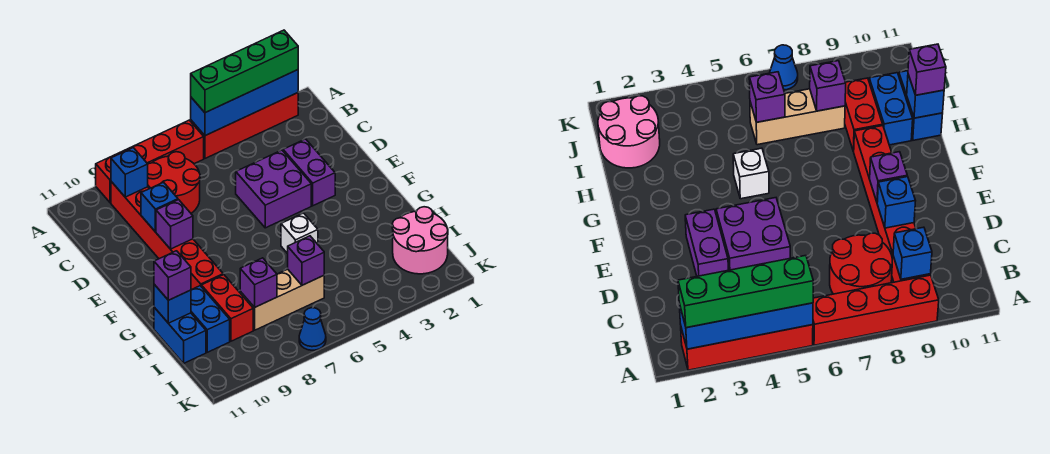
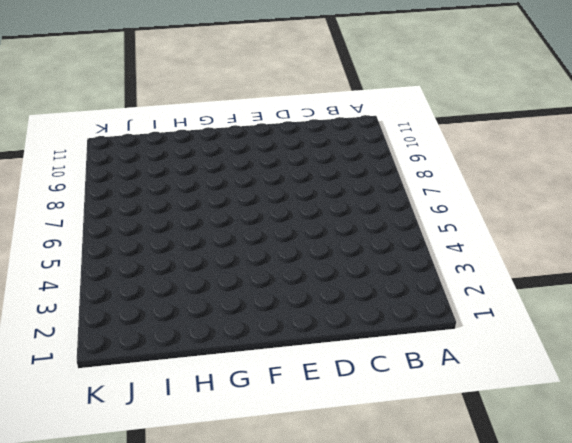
none -> red 1x4 brick [191,93,298,158]
none -> red 1x4 brick [96,120,204,203]
none -> red 2x2 round brick [148,152,200,213]

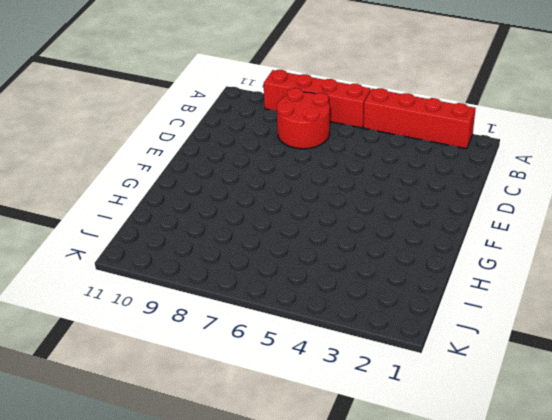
none -> red 1x6 brick [111,182,223,290]
none -> purple 1x2 brick [283,139,335,206]
none -> purple 2x2 brick [236,150,311,228]

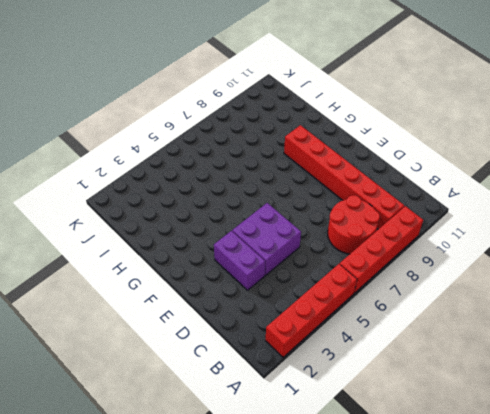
none -> white 1x1 brick [281,213,318,254]
none -> red 1x2 brick [201,275,253,341]
none -> blue 1x2 brick [191,286,230,352]

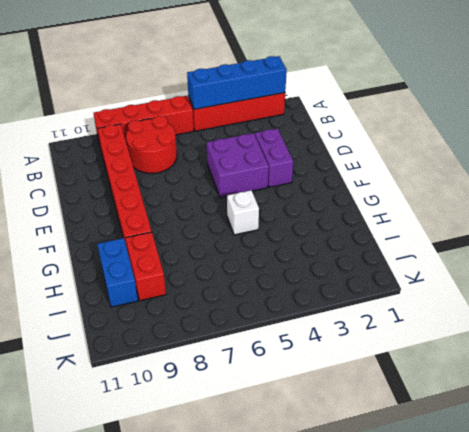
none -> blue 1x2 brick [154,307,206,363]
none -> pink 2x2 round brick [392,207,448,274]
none -> tan 1x3 brick [240,269,324,330]

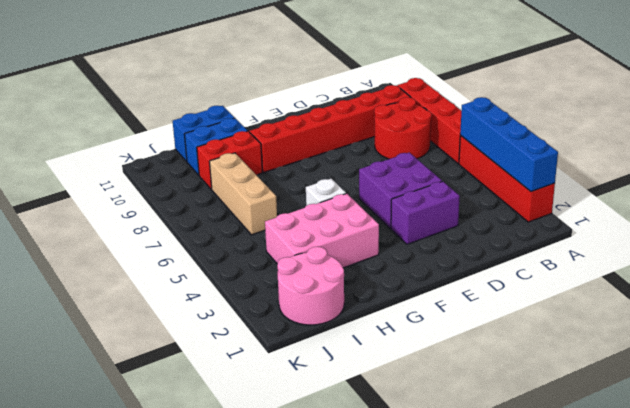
pink 2x3 brick [265,194,379,268] -> none
none -> blue 1x1 cone [299,308,326,350]
none -> blue 1x1 brick [111,148,148,197]
none -> blue 1x1 brick [141,182,178,232]

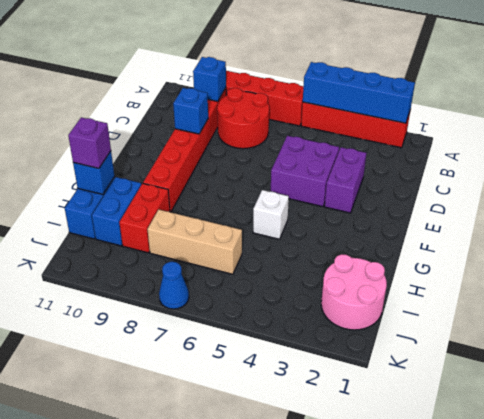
none -> purple 1x1 brick [156,200,193,249]
none -> purple 1x1 brick [288,236,324,285]
none -> purple 1x1 brick [240,258,277,307]

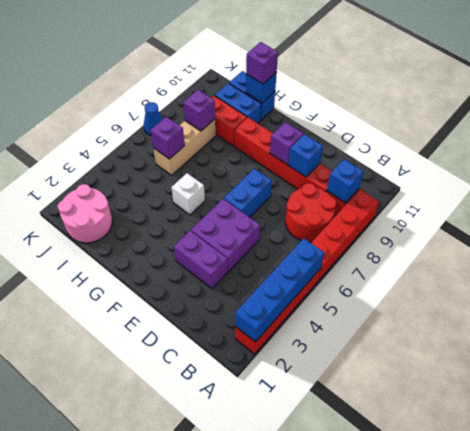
blue 1x2 brick [224,169,272,217] -> none
none -> green 1x4 brick [191,30,298,113]

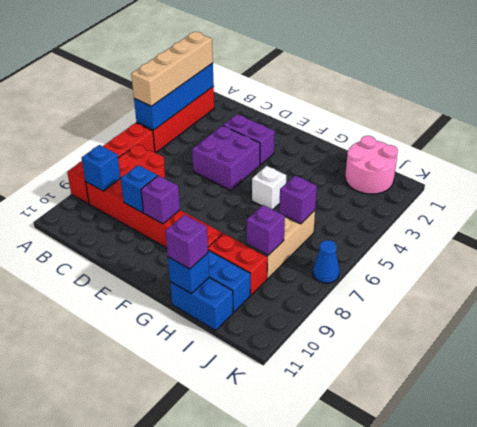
tan 1x4 brick [131,32,213,106] -> green 1x4 brick [191,30,298,113]

